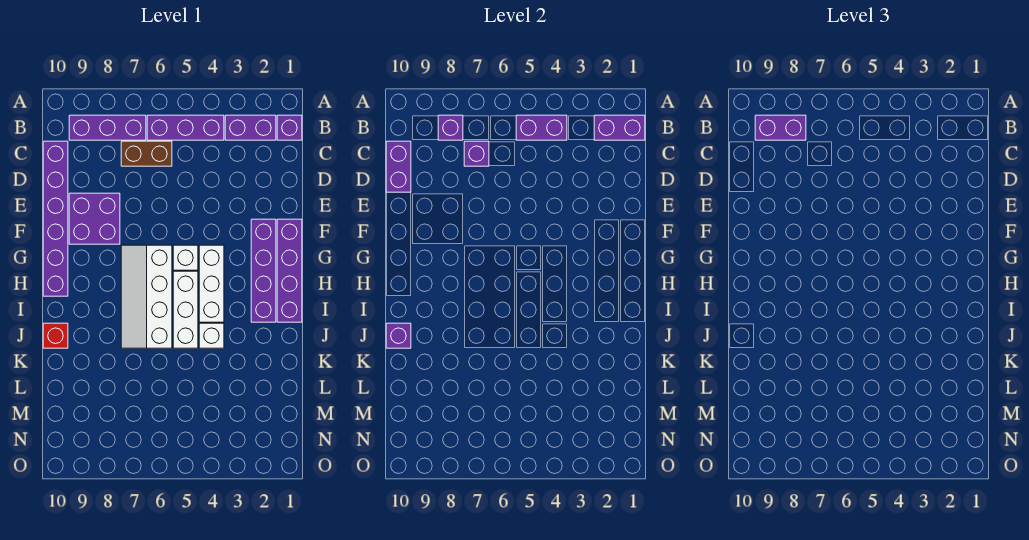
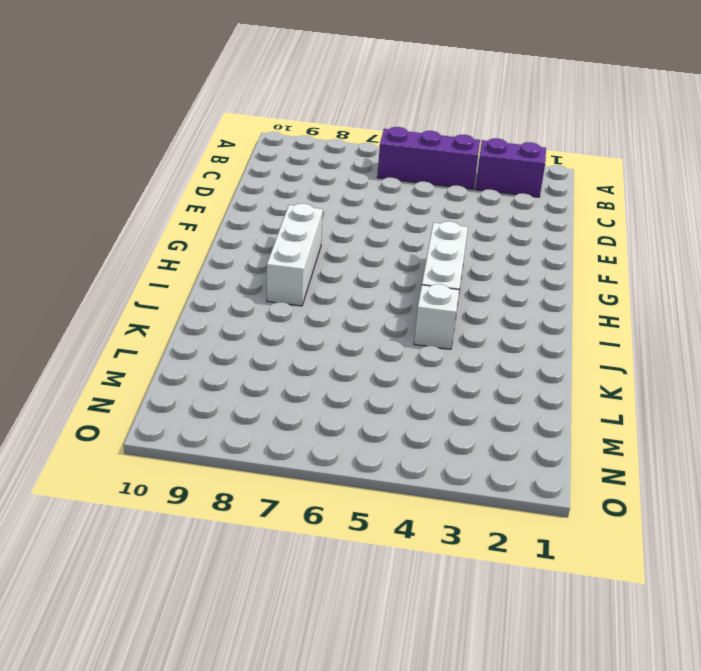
white 1x3 brick [267,203,323,306] -> white 1x3 brick moved to [173,271,198,348]
none -> purple 1x1 brick [277,115,302,140]
none -> purple 1x3 brick [69,115,146,140]
none -> brown 1x2 brick [121,141,172,166]

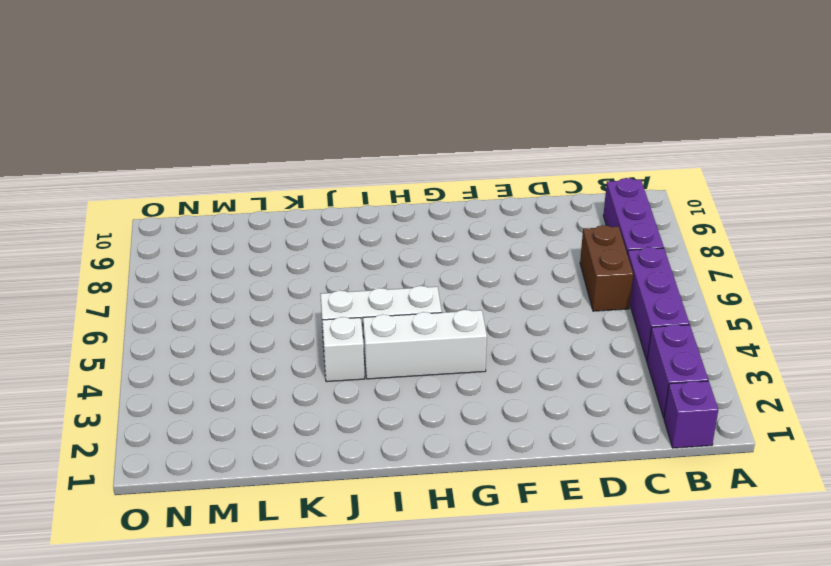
none -> purple 1x6 brick [43,141,68,296]
none -> purple 2x2 brick [69,193,120,244]
none -> purple 1x4 brick [277,219,302,322]

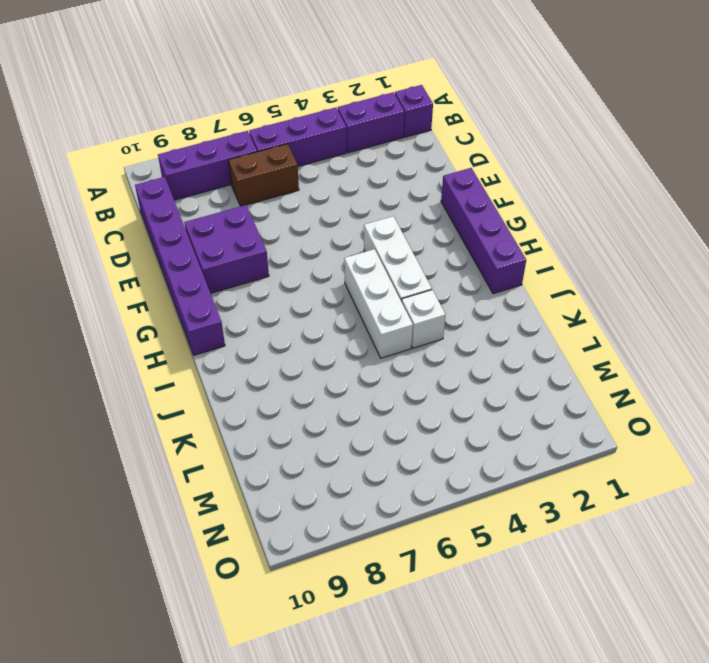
none -> purple 1x4 brick [251,219,276,322]
none -> white 1x1 brick [173,245,198,270]
none -> white 2x4 slope [121,245,172,348]

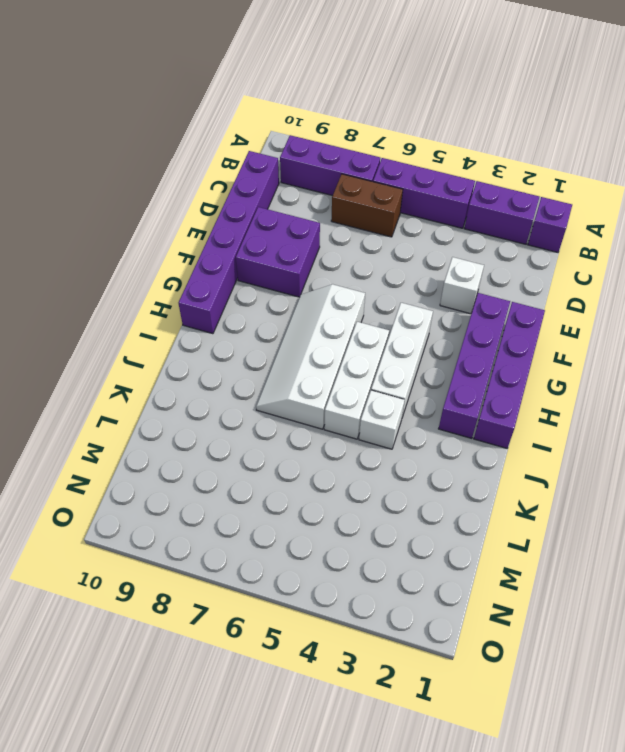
white 1x1 brick [440,257,484,314] -> white 1x1 brick moved to [173,245,198,270]
none -> red 1x1 brick [43,323,68,348]
none -> purple 1x2 brick [594,115,645,140]
none -> purple 1x2 brick [516,115,567,140]

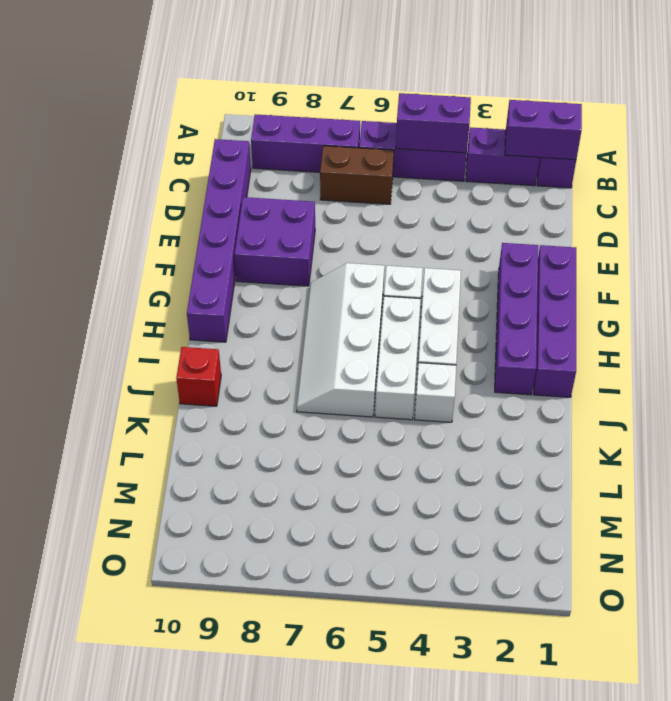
none -> purple 1x1 brick [438,115,463,140]
none -> purple 1x1 brick [464,141,489,166]
none -> purple 1x2 brick [386,141,411,192]

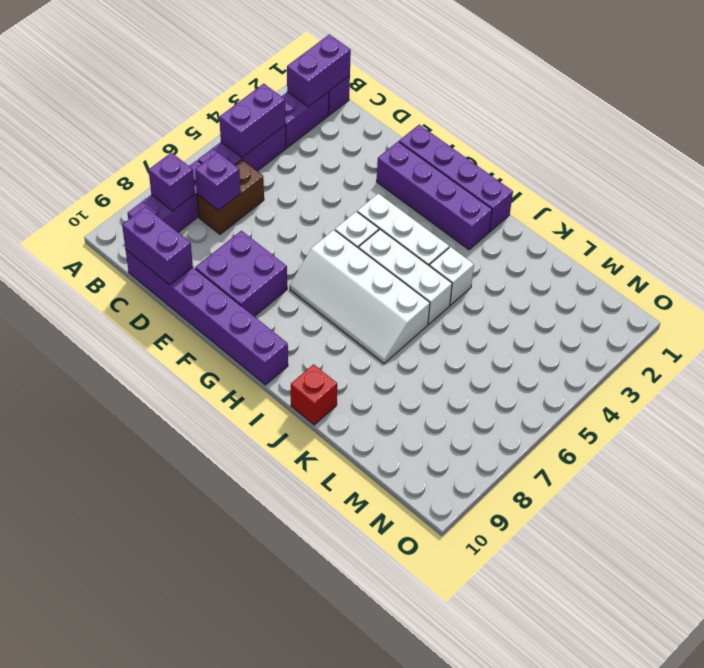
none -> purple 1x1 brick [386,323,411,348]
none -> purple 1x2 brick [755,115,806,140]

